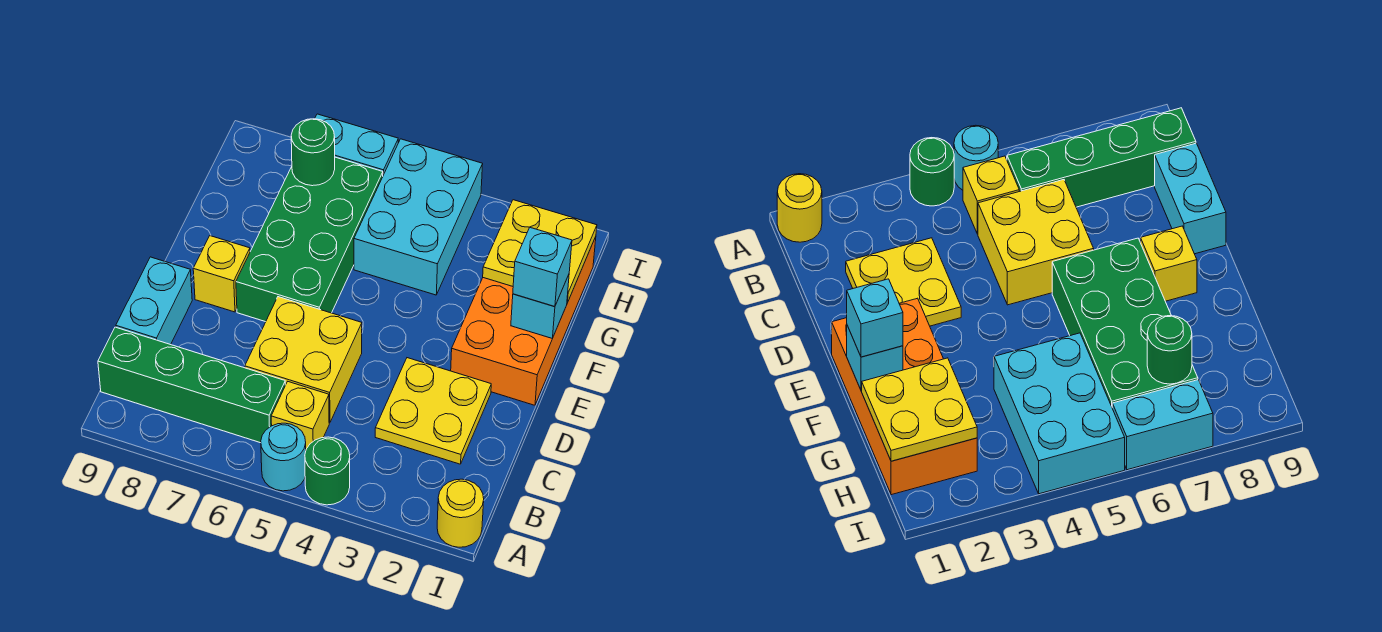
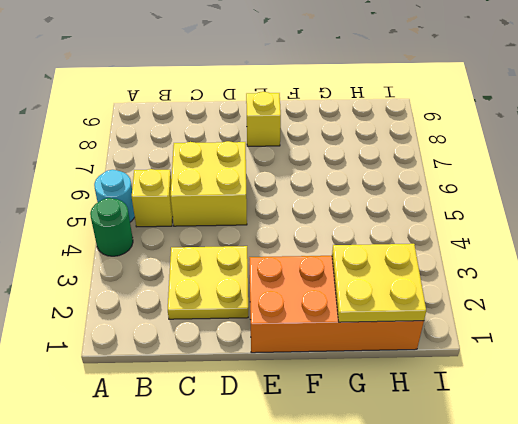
none -> yellow 1x1 round brick [437,479,484,547]
none -> green 1x4 brick [98,327,285,443]
none -> cyan 1x2 brick [116,257,192,345]

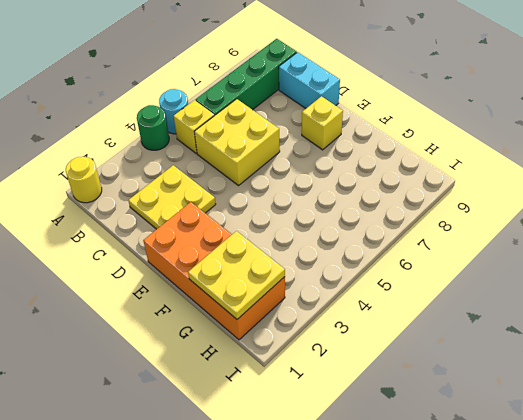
none -> green 2x4 brick [236,157,383,322]
none -> cyan 2x3 brick [354,139,483,295]
none -> cyan 1x2 brick [315,114,398,175]

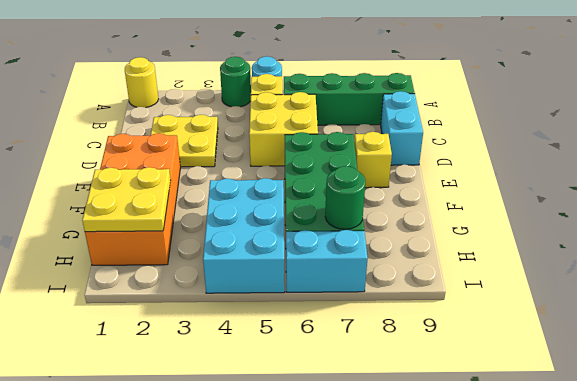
none -> cyan 1x1 brick [511,275,569,338]
none -> cyan 1x1 brick [513,227,572,307]

